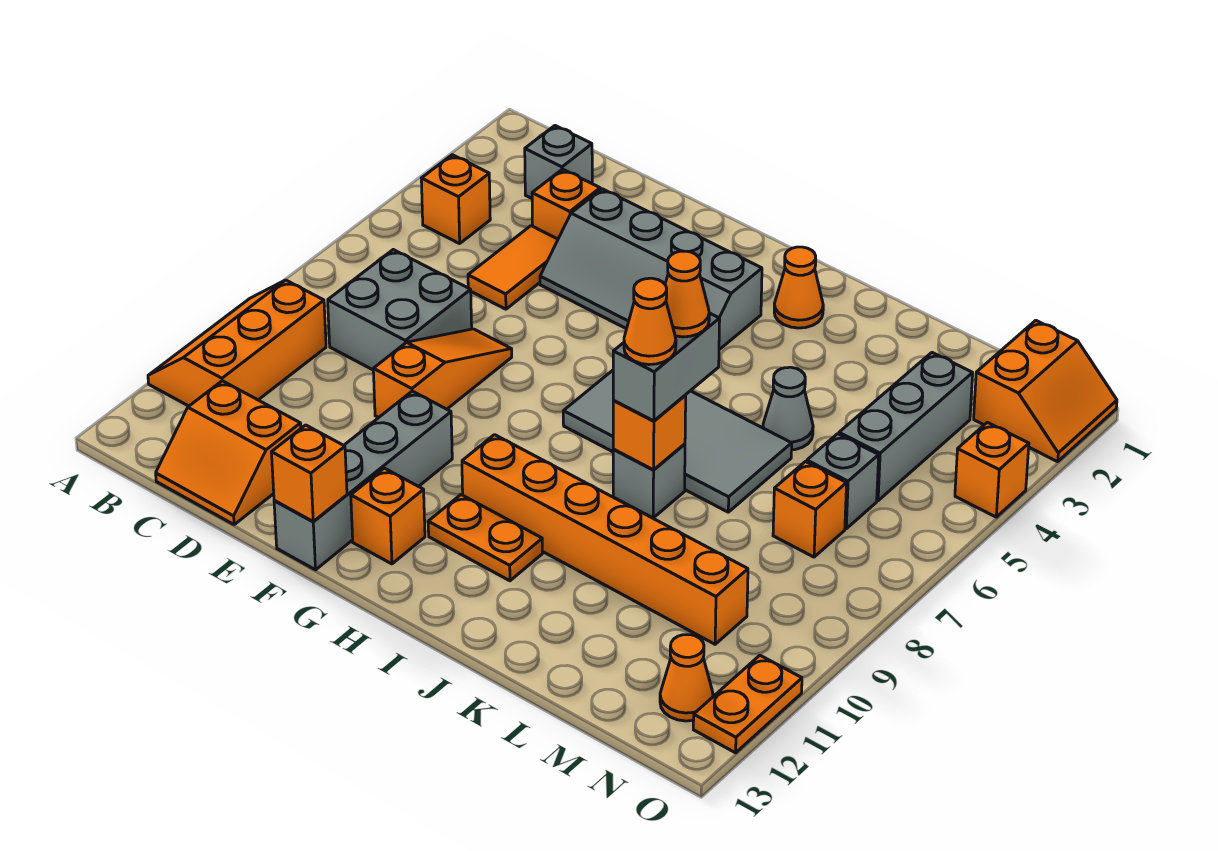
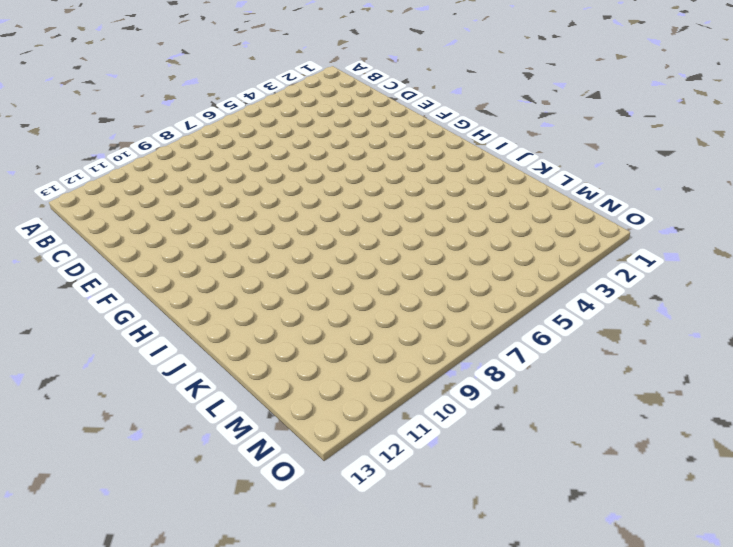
none -> orange 2x3 slope [148,280,326,406]
none -> orange 1x1 brick [421,155,490,244]
none -> grey 1x1 brick [525,126,592,198]

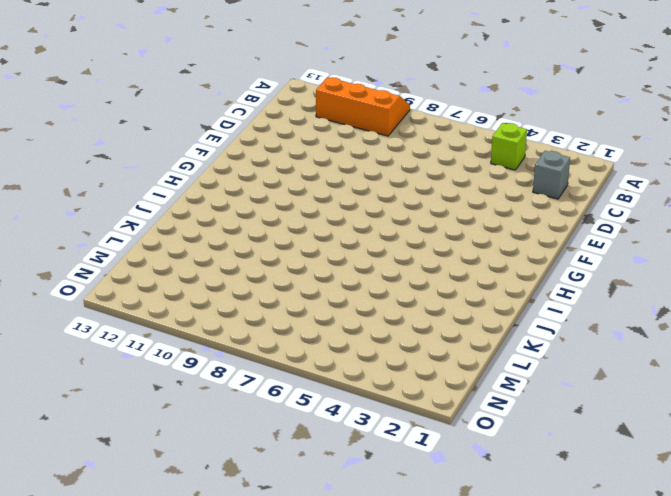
lime 1x1 brick [491,123,527,170] -> orange 1x1 brick [421,155,490,244]
none -> grey 2x2 brick [328,250,472,370]
none -> orange 2x2 slope [156,381,301,524]
none -> orange 1x1 brick [532,169,600,239]

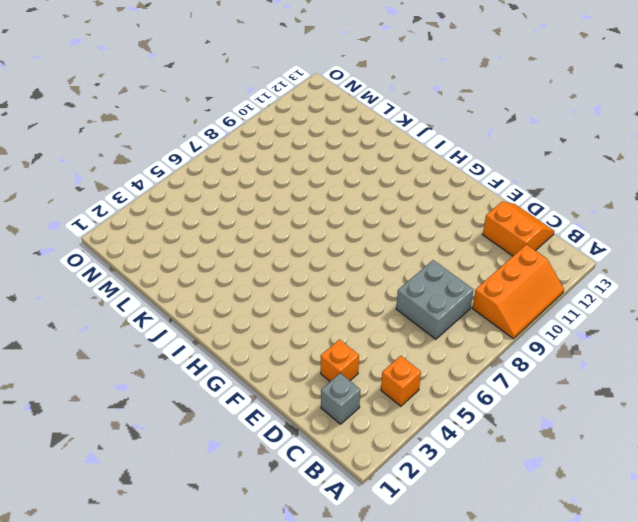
none -> orange 1x2 tile [468,226,558,309]
none -> grey 2x4 slope [540,189,762,350]
none -> orange 1x3 slope [373,329,512,418]

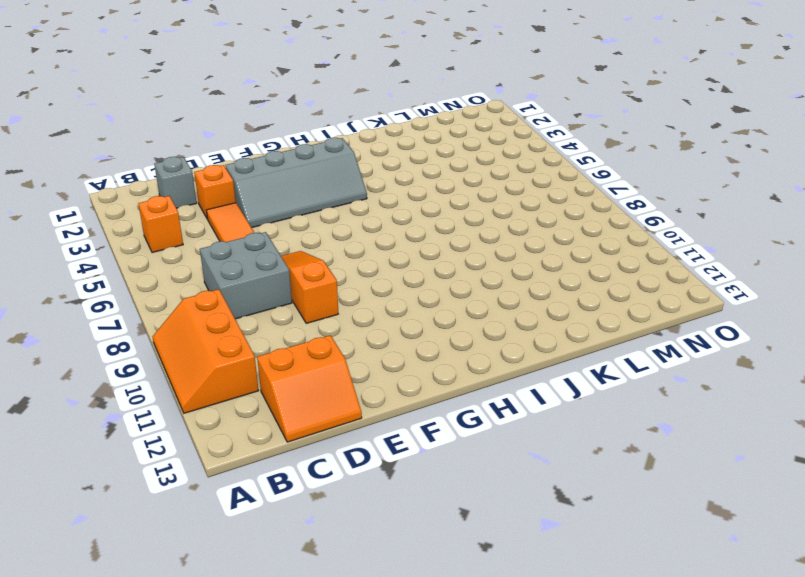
none -> grey 1x4 brick [274,391,452,570]
none -> orange 1x1 brick [351,468,425,564]
none -> grey 2x4 tile [563,370,792,512]

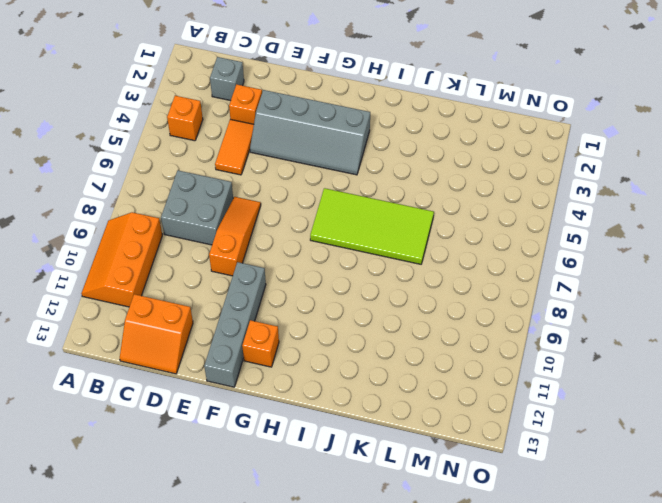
lime 2x4 tile [310,188,434,264] -> grey 2x4 tile [563,370,792,512]
none -> orange 1x6 brick [462,435,748,644]
none -> orange 1x2 plate [428,495,543,581]
none -> orange 1x1 cone [774,247,823,328]

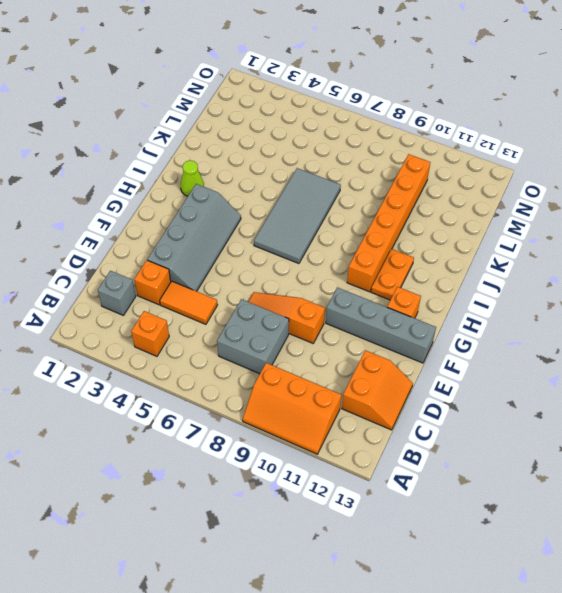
lime 1x1 cone [181,160,204,196] -> orange 1x1 cone [774,247,823,328]
none -> grey 1x1 brick [613,444,685,518]
none -> grey 1x1 cone [763,367,813,450]
none -> grey 1x3 brick [839,353,973,501]

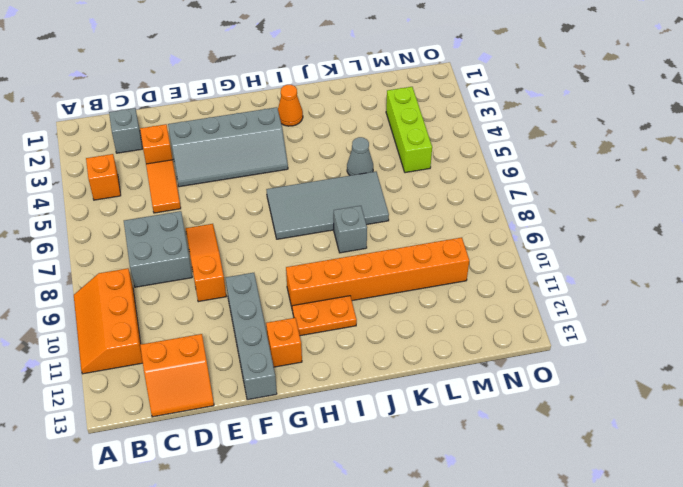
lime 1x3 brick [386,87,432,173] -> grey 1x3 brick [839,353,973,501]
none -> grey 1x1 brick [807,434,879,529]
none -> orange 1x1 brick [773,462,847,557]
none -> orange 2x2 slope [974,320,1117,462]

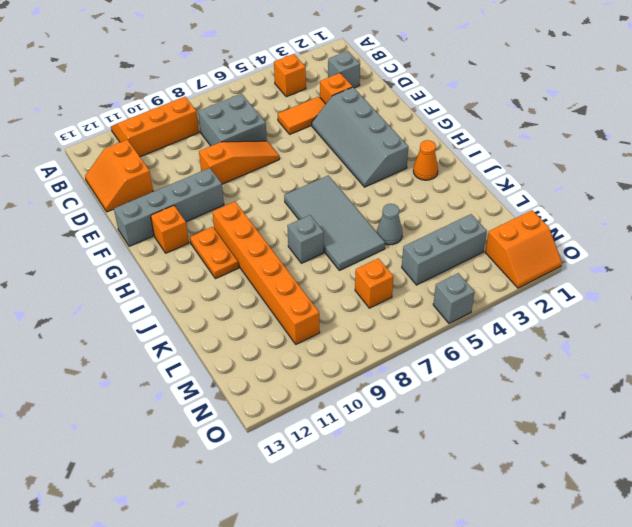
grey 1x1 brick [433,273,475,323] -> grey 1x1 brick moved to [807,434,879,529]
none -> orange 1x1 cone [660,635,713,721]
none -> orange 1x1 brick [955,422,1029,517]
none -> orange 1x2 plate [693,655,802,753]

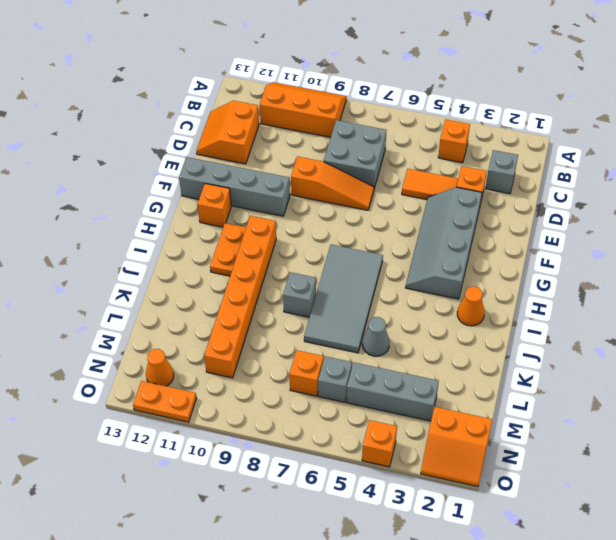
none -> orange 1x1 brick [271,425,347,522]
none -> orange 1x1 brick [613,395,686,470]
none -> grey 1x2 brick [613,313,720,421]

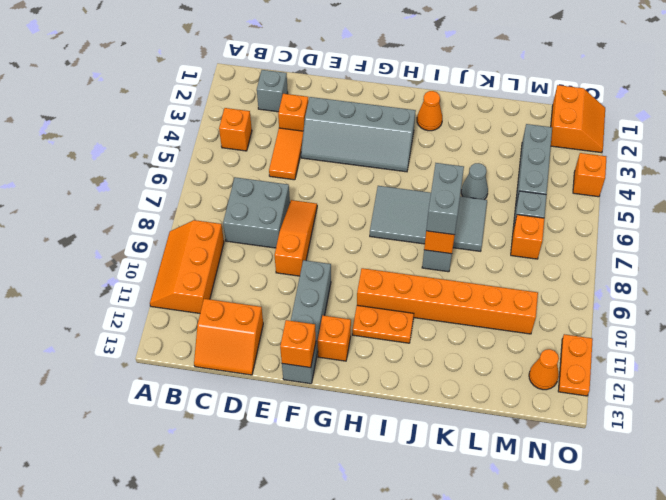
none -> orange 1x1 cone [665,251,709,337]
none -> orange 1x1 cone [624,278,676,365]

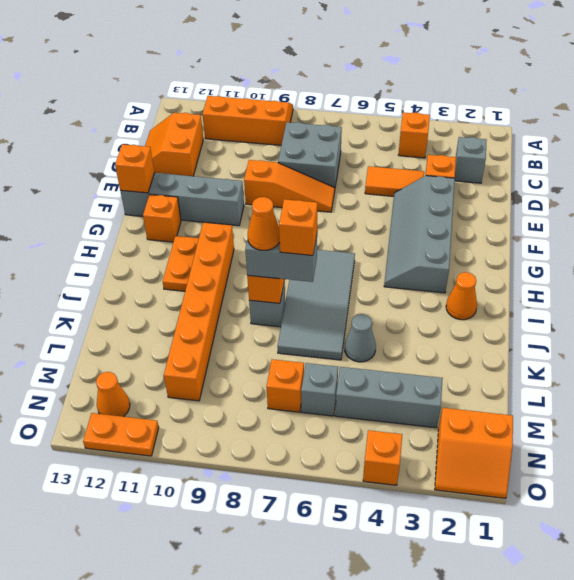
orange 1x1 brick [279,199,317,255] -> orange 1x1 cone [665,251,709,337]

